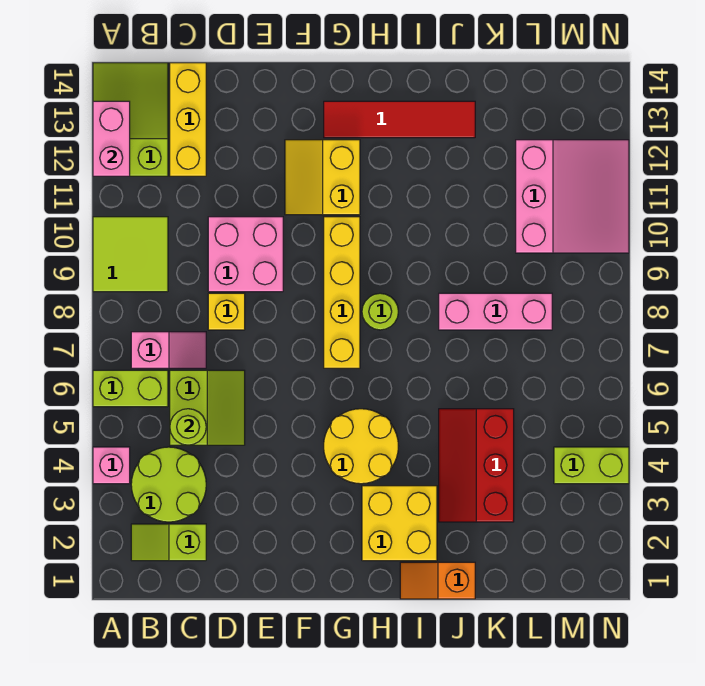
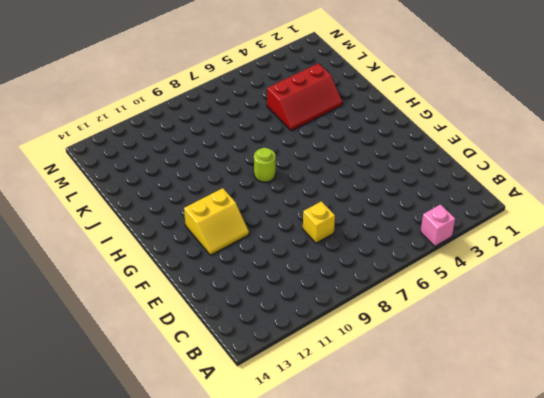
none -> lime 1x2 brick [93,370,168,407]
none -> lime 2x2 tile [93,217,168,292]
none -> lime 2x3 slope [93,63,168,176]

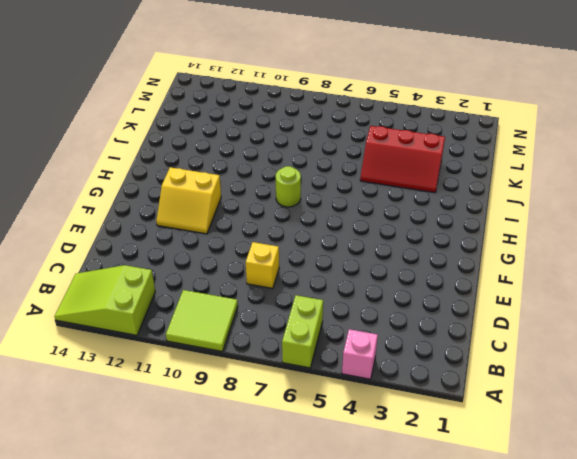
none -> lime 1x2 slope [131,524,206,561]
none -> lime 2x2 round brick [131,447,206,522]
none -> pink 1x2 slope [131,332,206,368]

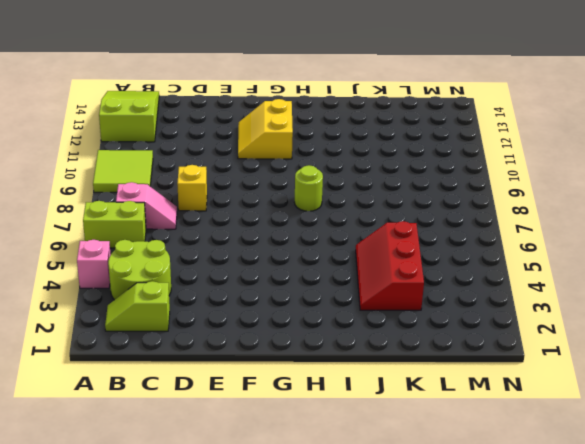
none -> lime 2x2 slope [170,370,245,445]
none -> yellow 1x3 brick [170,63,206,176]
none -> pink 2x2 brick [208,217,283,292]

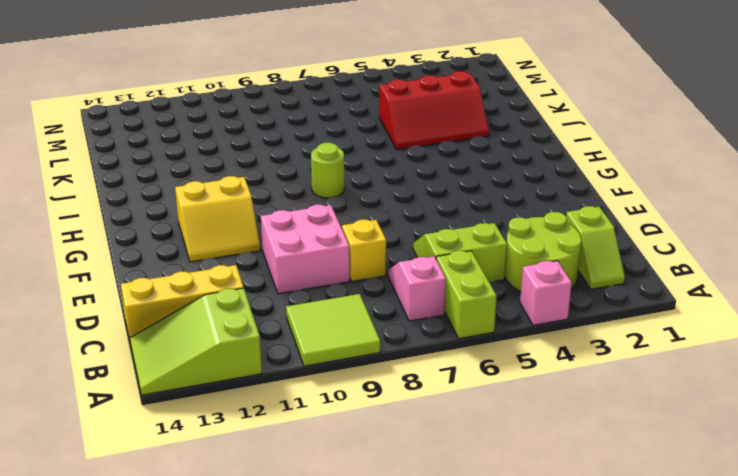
none -> yellow 2x2 round brick [324,409,398,484]
none -> yellow 1x4 brick [324,217,360,368]
none -> red 1x4 tile [324,101,475,138]

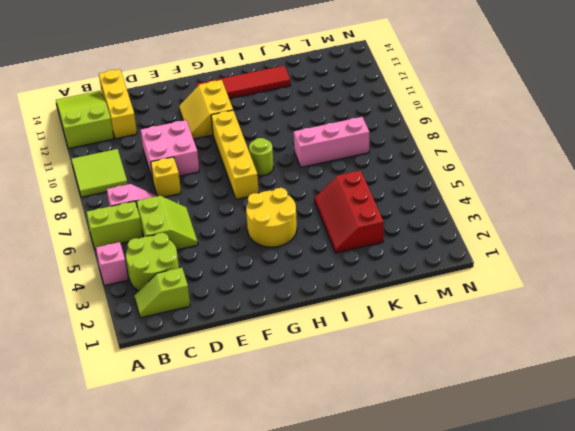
none -> yellow 2x2 brick [362,486,437,561]
none -> orange 1x2 slope [400,562,475,599]
none -> pink 3x3 slope [516,140,629,253]

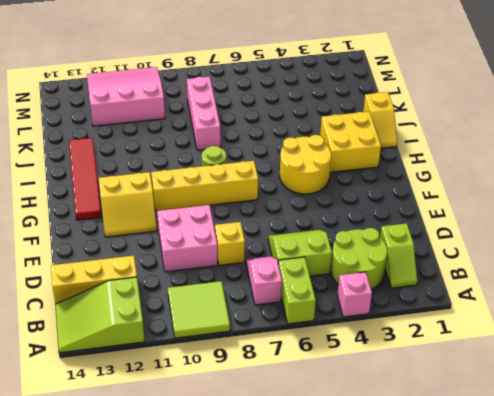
yellow 1x2 slope [363,92,397,148] -> orange 1x2 slope [400,562,475,599]
none -> red 2x3 slope [439,409,514,522]
none -> lime 1x2 brick [554,447,629,484]
none -> pink 1x2 brick [93,101,130,176]

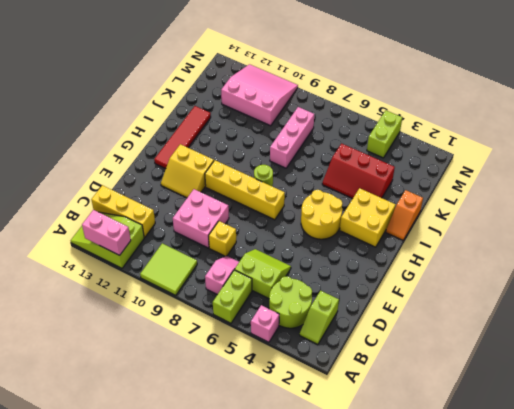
none -> lime 1x1 round brick [170,409,206,445]

